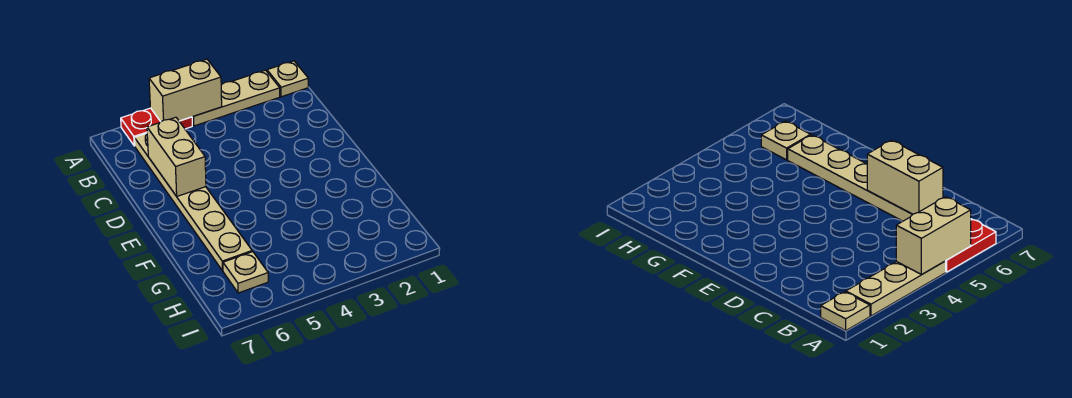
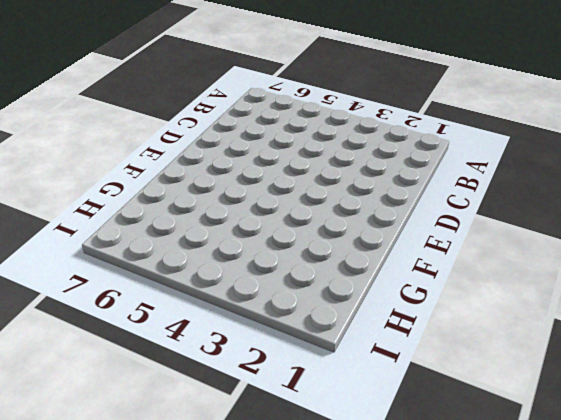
none -> tan 1x1 plate [267,61,308,97]
none -> tan 1x3 plate [192,70,280,126]

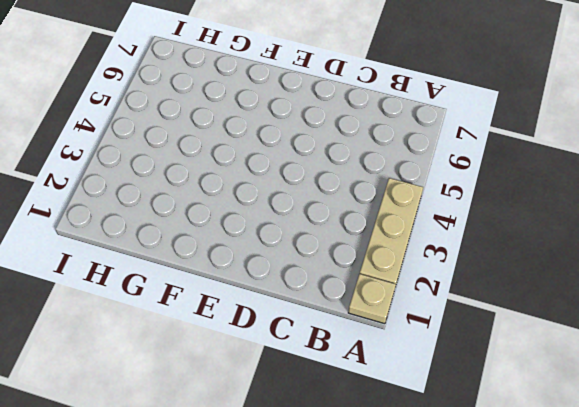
none -> red 1x2 plate [121,108,192,146]
none -> tan 1x6 plate [134,133,252,271]

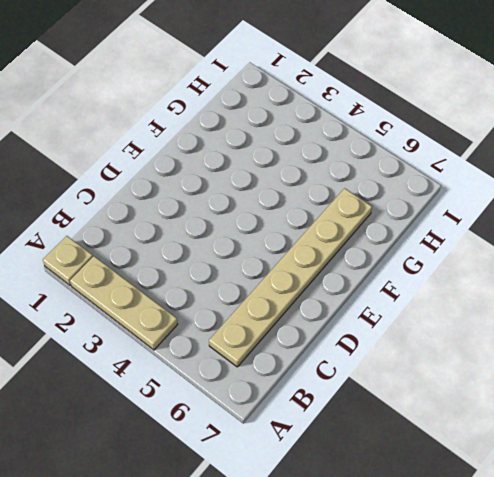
none -> red 1x2 plate [121,108,192,146]
none -> tan 1x1 plate [223,252,268,293]

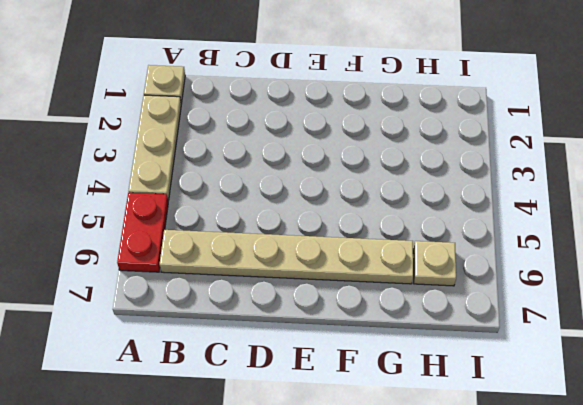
none -> tan 1x2 brick [149,59,222,122]
none -> tan 1x2 brick [147,117,206,196]

